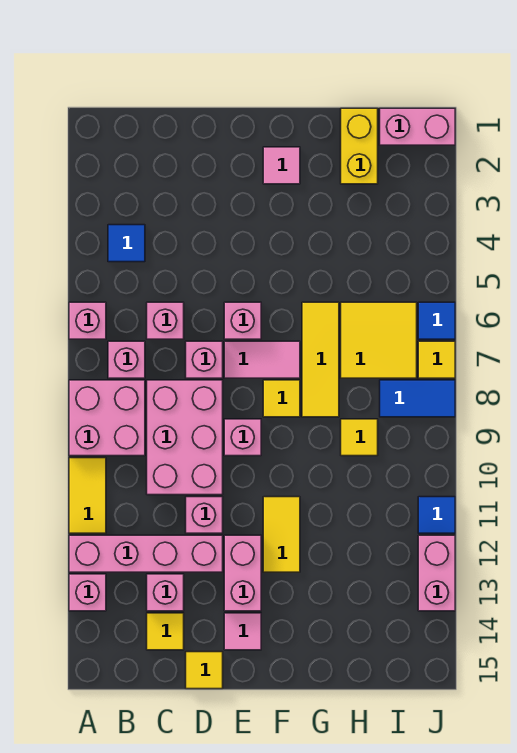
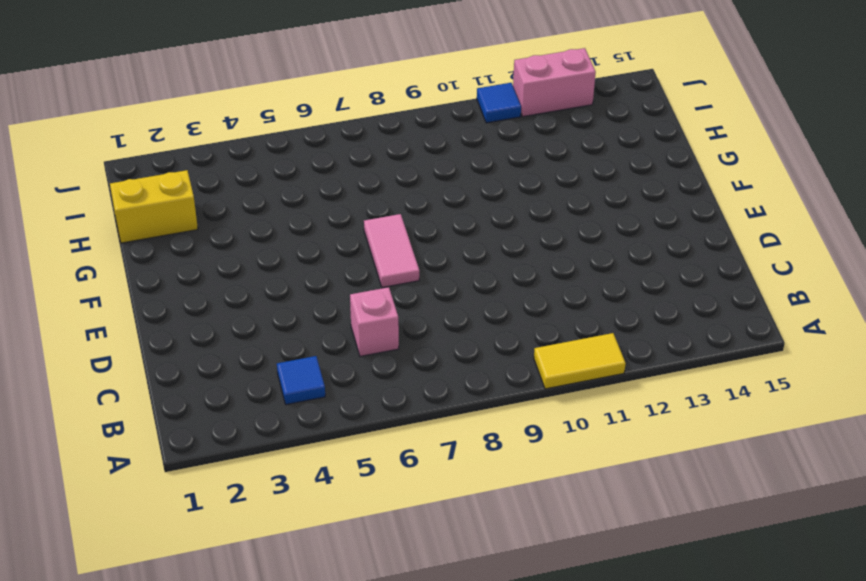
none -> pink 1x1 brick [69,302,106,339]
none -> pink 2x2 brick [69,380,145,456]
none -> pink 1x4 brick [69,535,223,572]
none -> pink 1x1 brick [69,574,106,611]

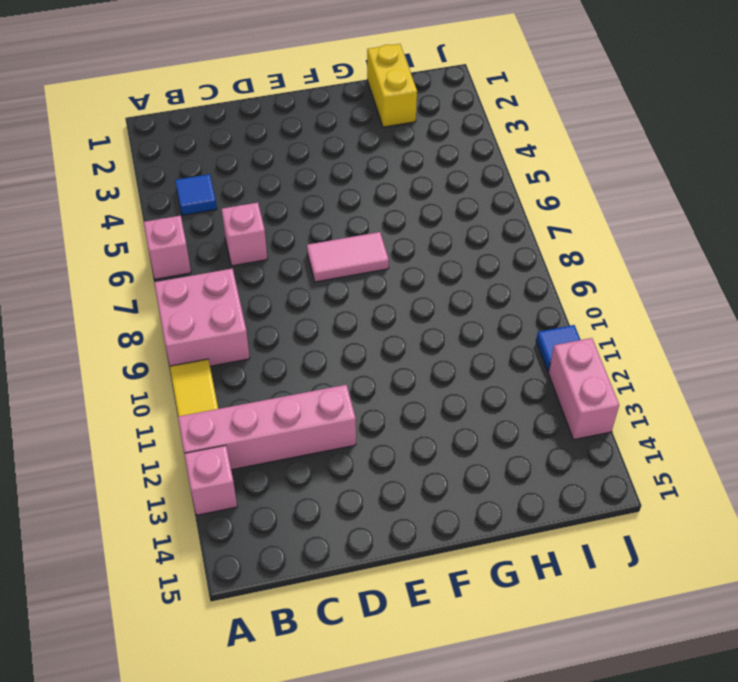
none -> pink 1x1 brick [108,341,145,378]
none -> pink 2x3 brick [147,380,223,495]
none -> pink 1x1 brick [147,574,184,611]
none -> yellow 1x1 tile [147,613,184,650]

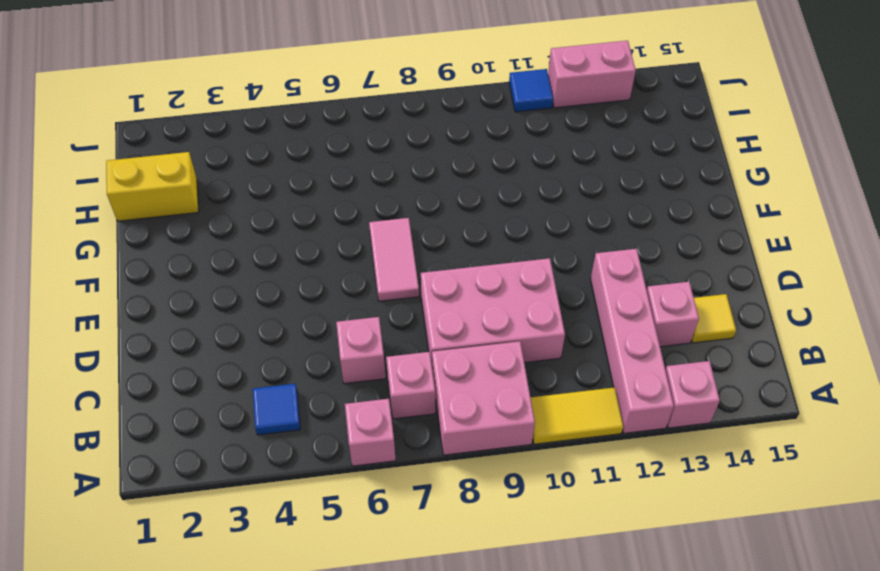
none -> pink 1x1 brick [186,341,223,378]
none -> pink 1x1 brick [186,497,223,533]
none -> yellow 1x1 tile [186,652,223,689]
none -> pink 1x1 brick [224,302,261,339]

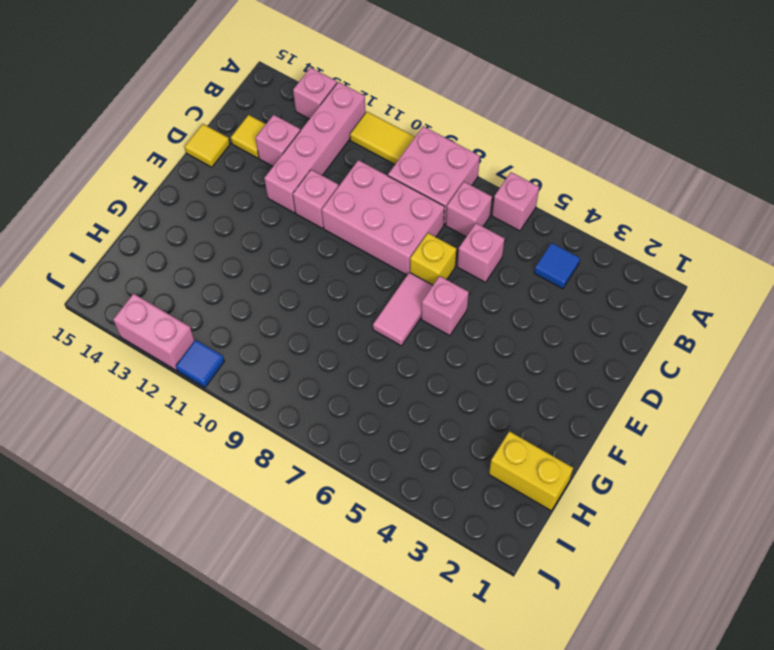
yellow 1x1 brick [410,233,456,285] -> pink 1x1 brick [186,341,223,378]
none -> pink 1x1 brick [224,419,261,456]
none -> pink 1x2 brick [224,535,261,611]
none -> pink 1x1 tile [224,613,261,650]
none -> pink 1x1 tile [263,147,300,184]

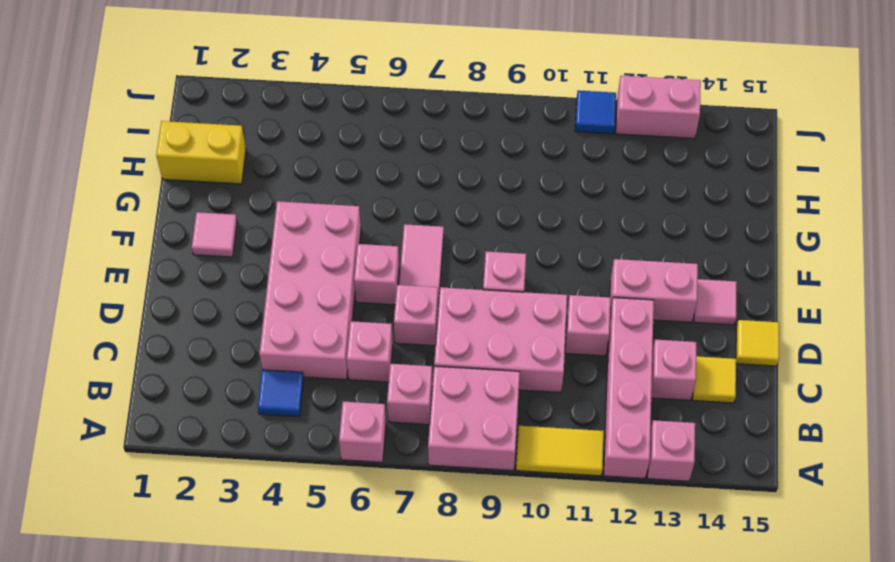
pink 2x4 brick [259,201,361,380] -> none
none -> yellow 1x1 tile [263,380,300,417]
none -> yellow 1x2 tile [263,497,300,572]
none -> yellow 1x3 tile [302,302,339,417]
none -> yellow 2x2 tile [341,302,417,378]

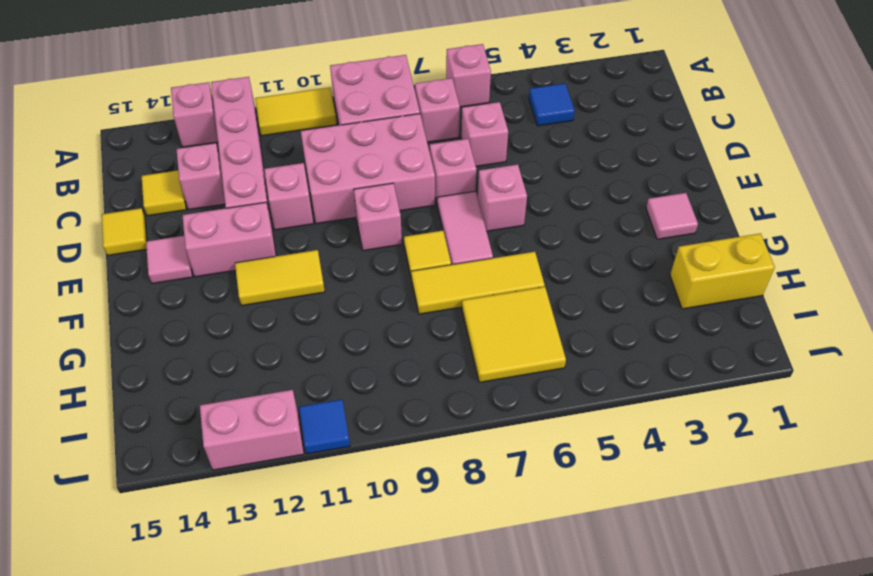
none -> yellow 1x1 tile [341,419,378,456]
none -> pink 1x2 brick [380,108,455,145]
none -> blue 1x2 tile [380,380,455,417]
none -> blue 1x1 tile [418,302,455,339]

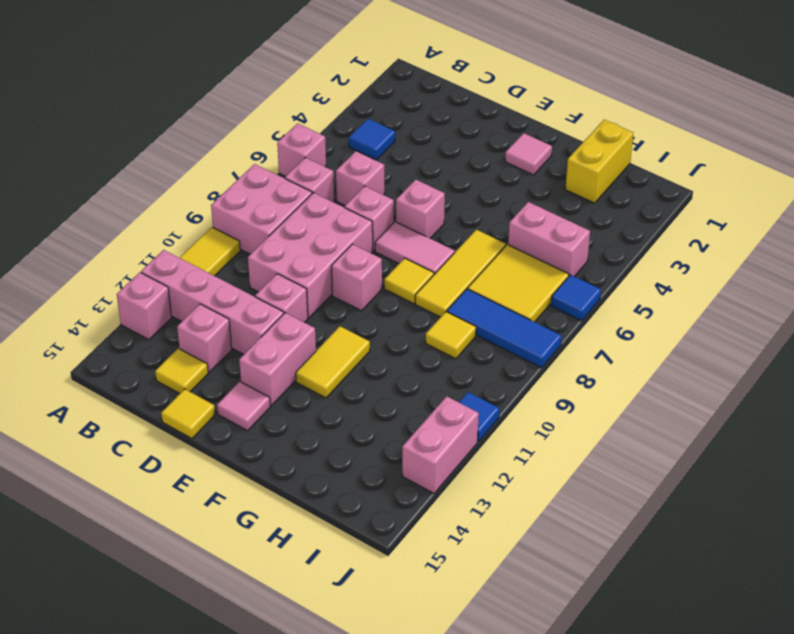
pink 1x2 brick [508,202,590,276] -> pink 1x2 brick moved to [380,108,455,145]
blue 1x3 tile [447,289,562,368] -> blue 1x2 tile [380,380,455,417]
none -> yellow 1x1 tile [418,341,455,378]

